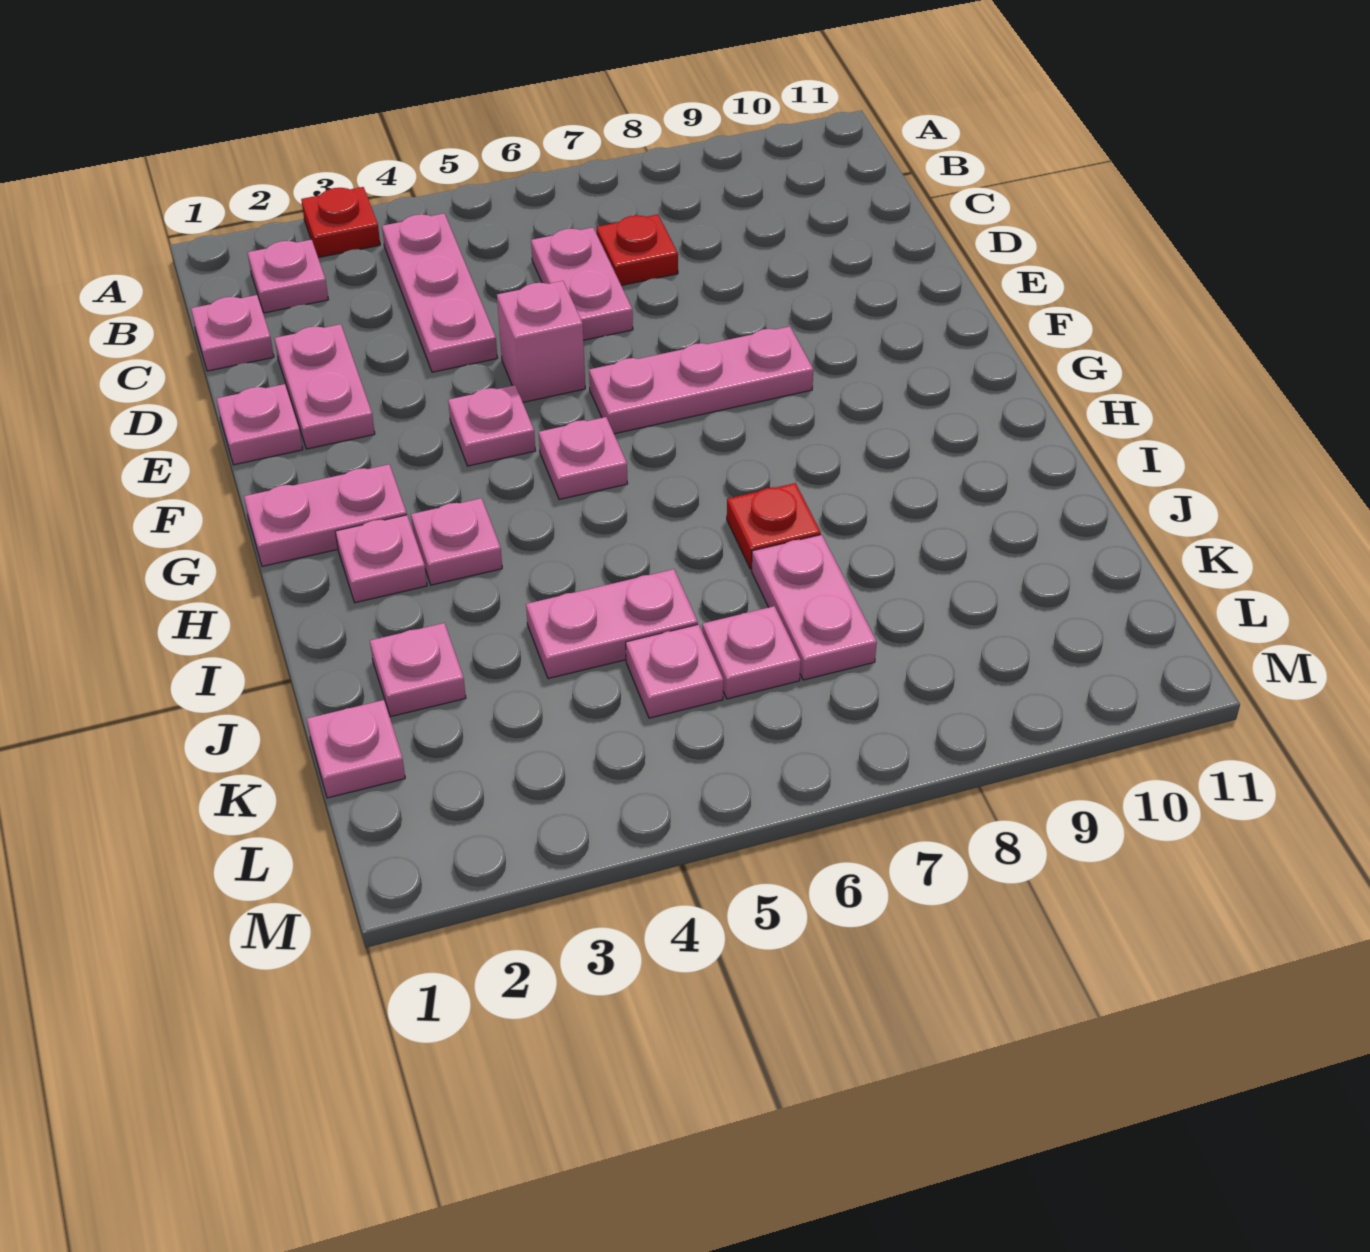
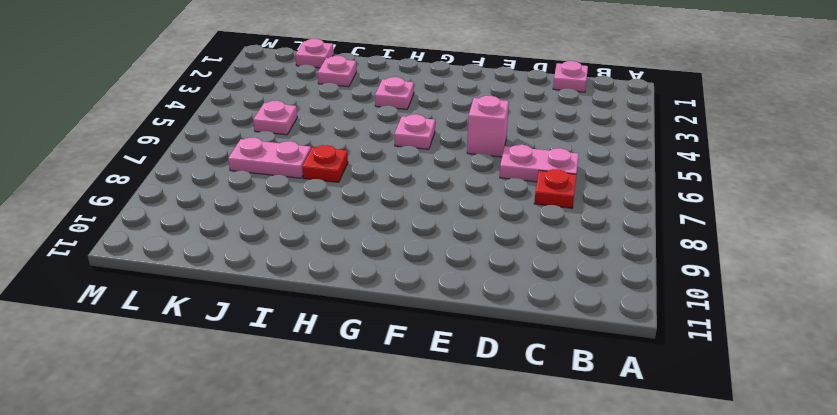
none -> red 1x1 plate [301,187,380,258]
none -> pink 1x1 plate [247,240,328,313]
none -> pink 1x3 plate [382,213,497,372]

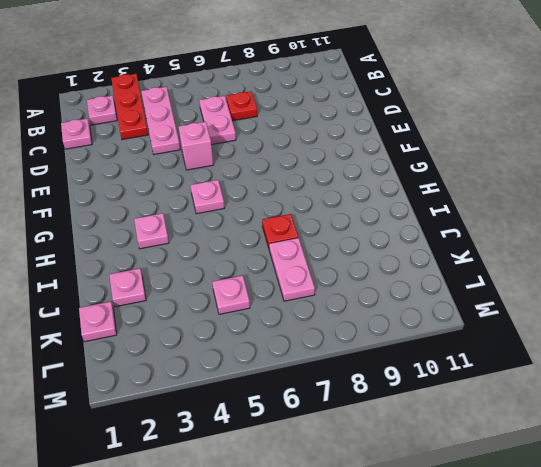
red 1x3 plate [111,74,148,140] -> red 1x1 plate [301,187,380,258]
none -> pink 1x2 plate [275,324,375,449]
none -> pink 1x1 plate [217,384,303,465]
none -> pink 1x1 plate [448,385,535,466]

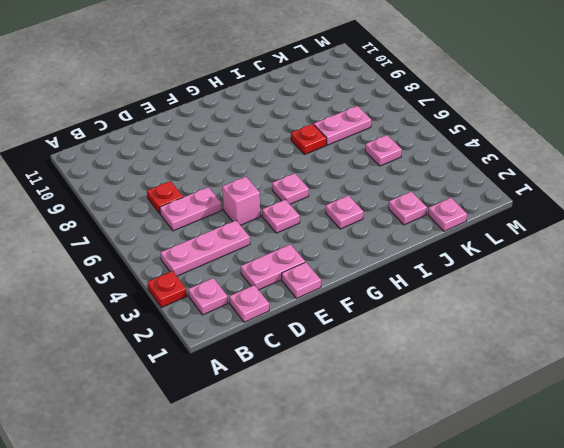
none -> pink 1x3 plate [589,327,813,434]
none -> pink 1x2 plate [244,464,407,566]
none -> pink 1x1 plate [335,515,427,603]

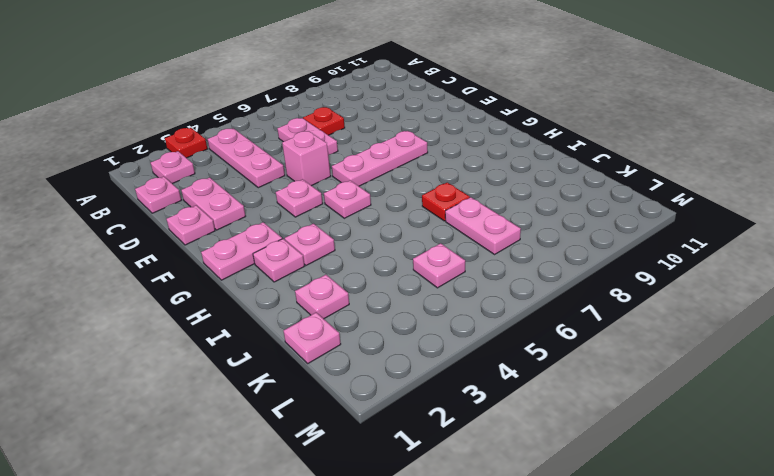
none -> pink 1x2 plate [526,569,698,679]
none -> pink 1x1 plate [702,606,801,699]

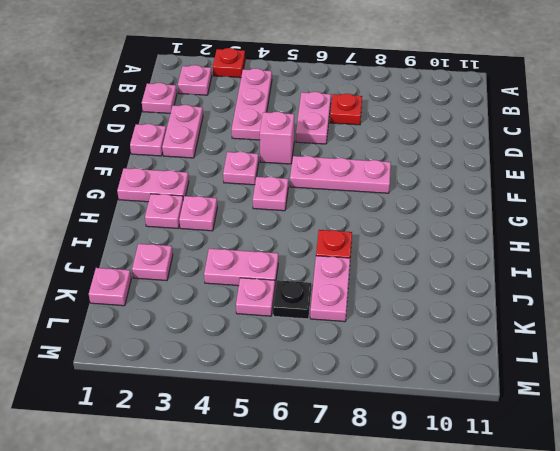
black 1x1 plate [273,280,311,319] -> pink 1x1 plate [702,606,801,699]

